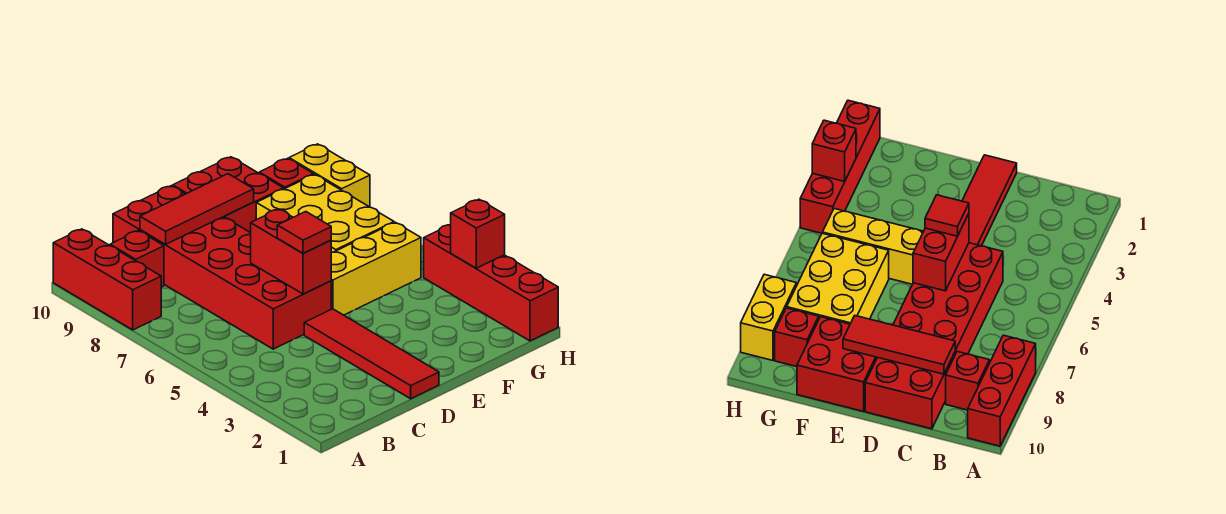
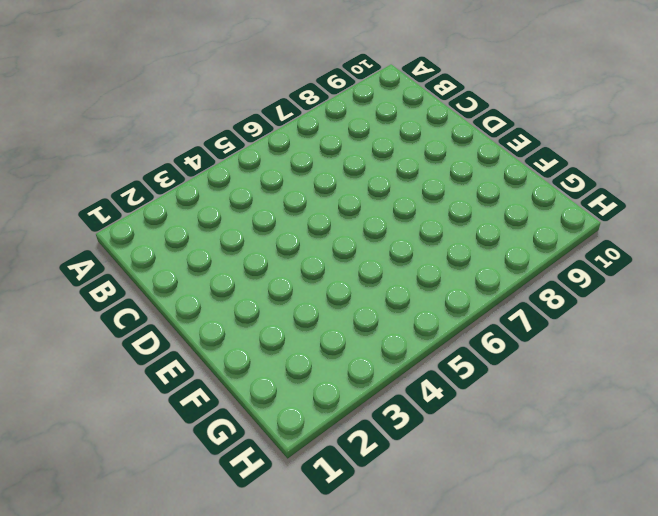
none -> red 1x3 brick [53,229,161,330]
none -> red 1x1 brick [110,231,164,287]
none -> red 2x6 brick [113,186,331,349]

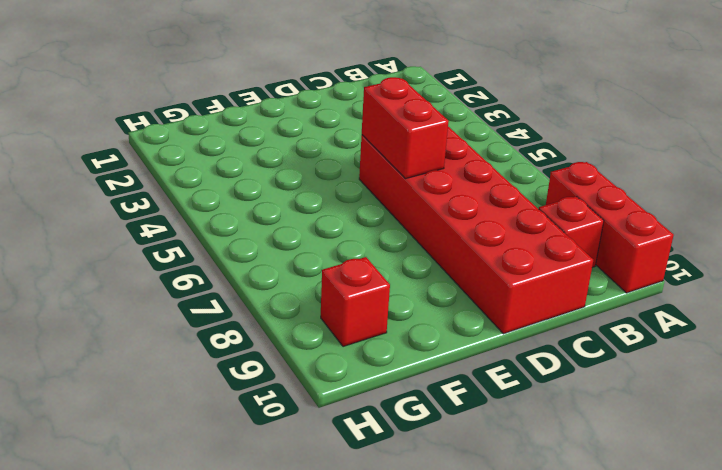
none -> red 1x4 tile [304,309,439,399]
none -> yellow 1x3 brick [331,222,421,315]
none -> red 2x2 brick [173,157,283,233]

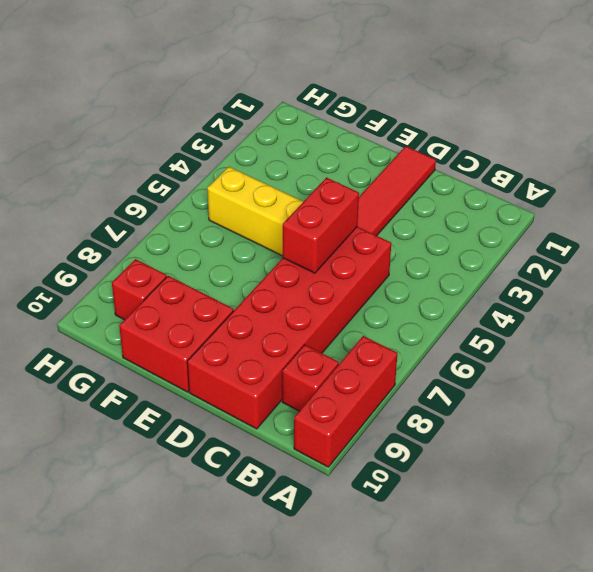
none -> yellow 2x3 brick [256,174,394,252]
none -> red 1x4 brick [424,225,558,341]
none -> yellow 1x2 brick [289,144,370,207]

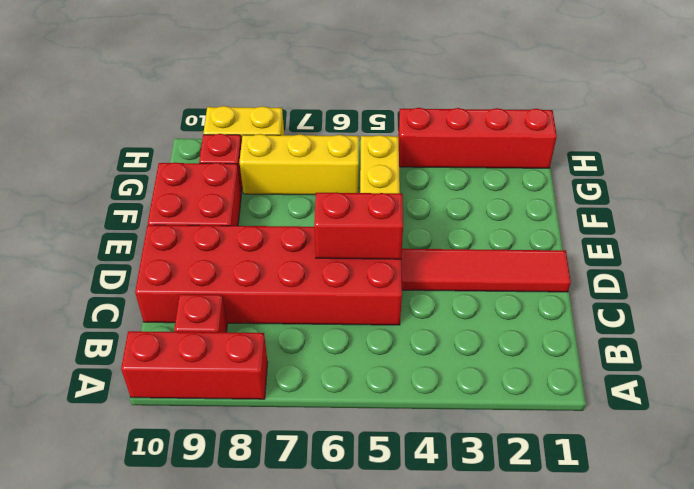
yellow 1x3 brick [239,134,359,195] -> yellow 2x3 brick [256,174,394,252]
none -> red 1x3 tile [140,174,254,244]
none -> red 1x1 brick [451,199,505,268]
none -> red 1x1 tile [277,212,331,253]

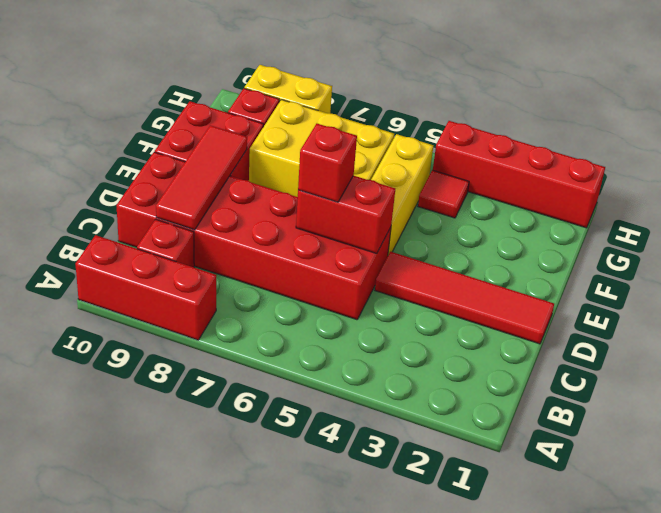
red 1x1 brick [298,124,357,202] -> red 1x1 brick moved to [451,199,505,268]
red 1x1 tile [418,170,469,218] -> red 1x1 tile moved to [277,212,331,253]

